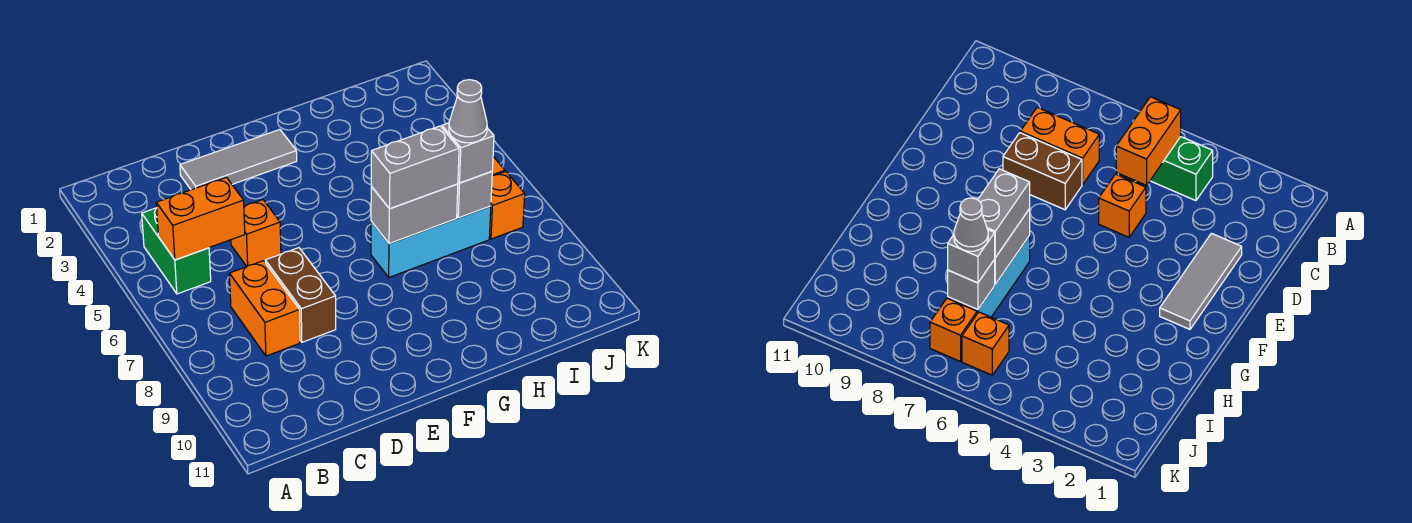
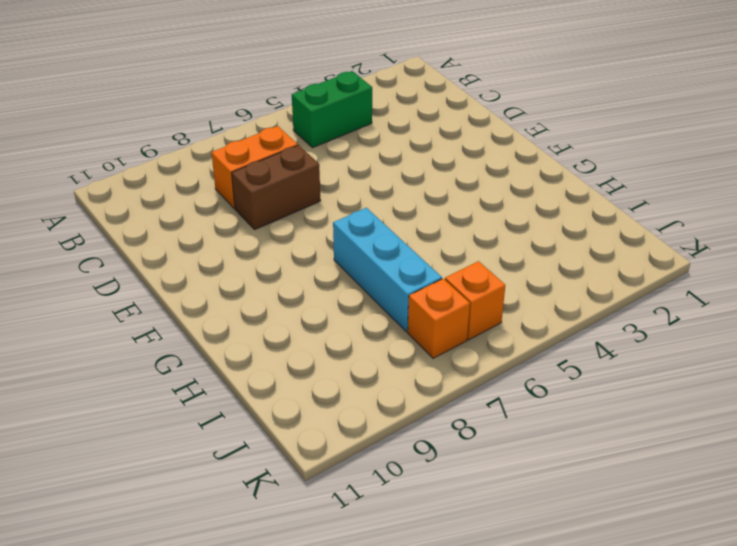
none -> grey 1x3 tile [180,130,297,190]
none -> orange 1x1 brick [231,200,281,266]
none -> orange 1x2 brick [156,177,245,260]

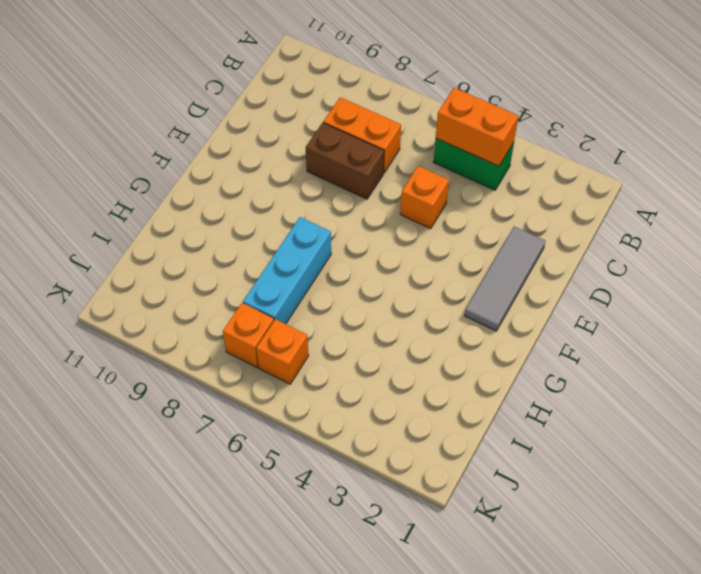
orange 1x2 brick [436,88,518,166] -> orange 1x2 brick turned to [156,177,245,260]
none -> grey 1x2 brick [371,184,458,244]
none -> grey 1x1 brick [457,171,492,218]
none -> grey 1x2 brick [371,126,459,209]

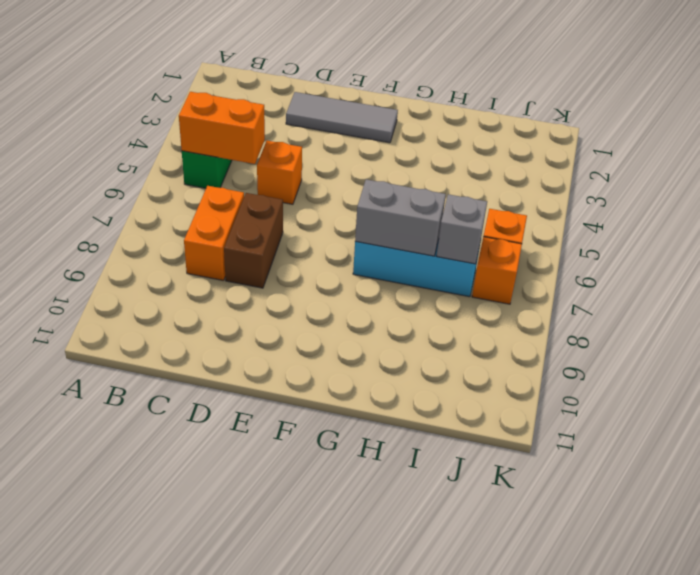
none -> grey 1x2 brick [371,126,459,209]
none -> grey 1x1 brick [442,123,494,183]
none -> grey 1x1 cone [449,80,487,143]

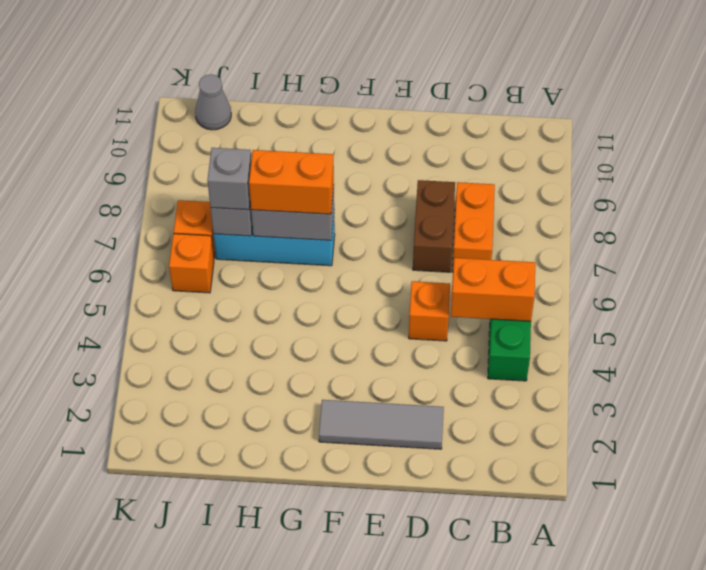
orange 1x2 brick [249,150,334,214] -> grey 1x2 brick [371,126,459,209]
grey 1x1 cone [195,74,231,130] -> grey 1x1 cone moved to [449,80,487,143]

